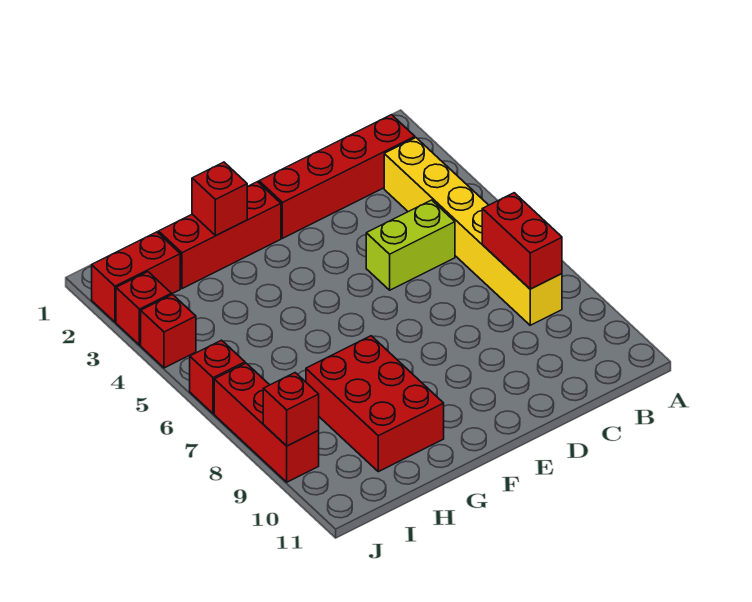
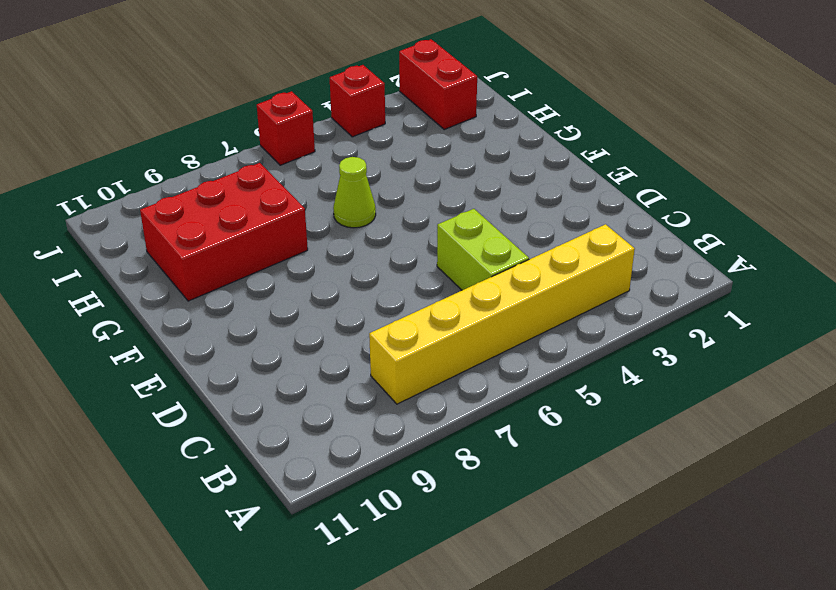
lime 1x1 cone [333,157,376,228] -> none
none -> red 1x4 brick [259,115,415,238]
none -> red 1x3 brick [159,182,281,289]
none -> red 1x1 brick [116,272,171,345]

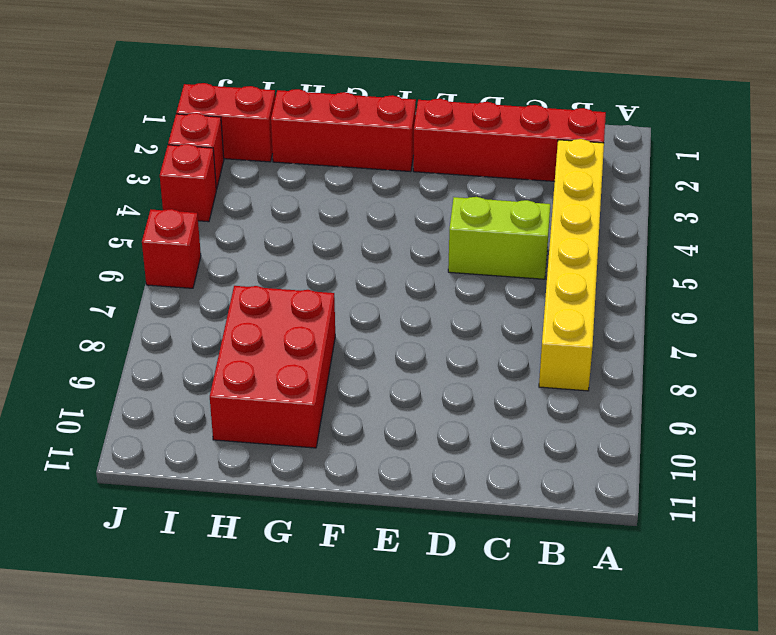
none -> red 1x3 brick [214,363,319,482]
none -> red 1x2 brick [482,193,562,289]
none -> red 1x1 brick [192,162,247,236]

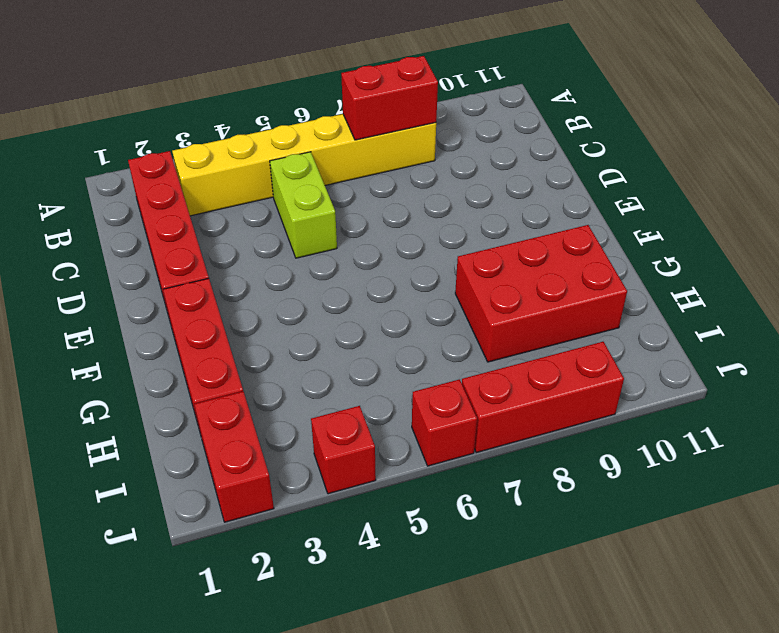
none -> red 1x1 brick [116,272,171,345]
none -> red 1x1 brick [192,162,247,236]
none -> red 1x1 brick [263,373,319,446]

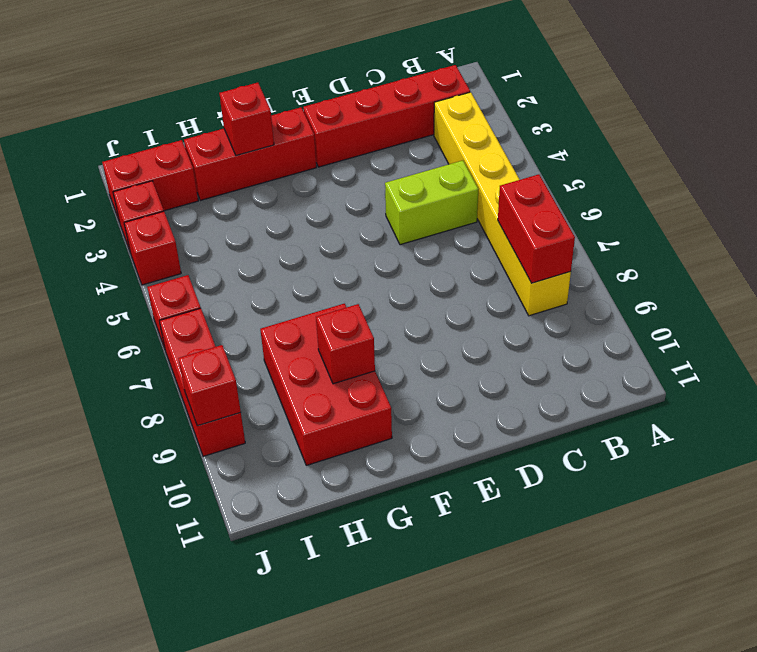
red 1x1 brick [316,304,375,384] -> none

